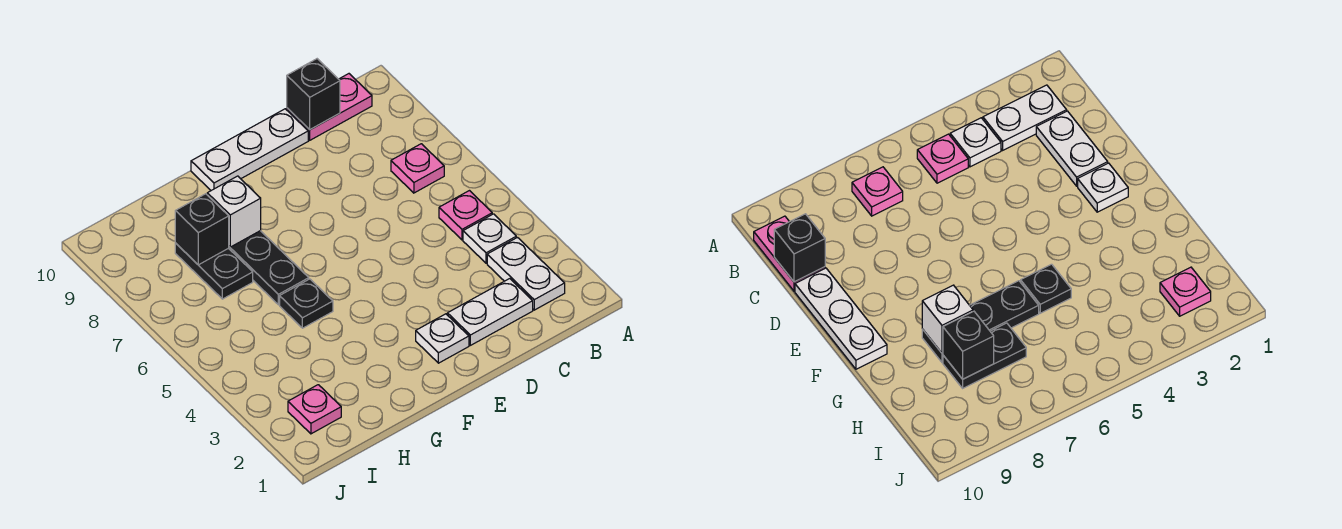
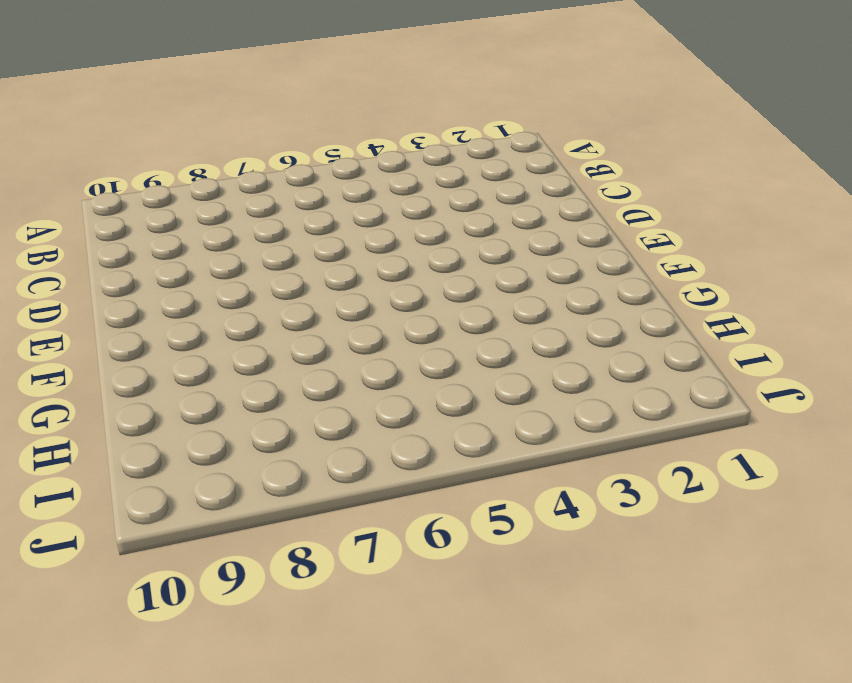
none -> white 1x2 plate [487,238,565,310]
none -> white 1x1 plate [463,214,516,263]
none -> pink 1x1 plate [439,191,492,240]

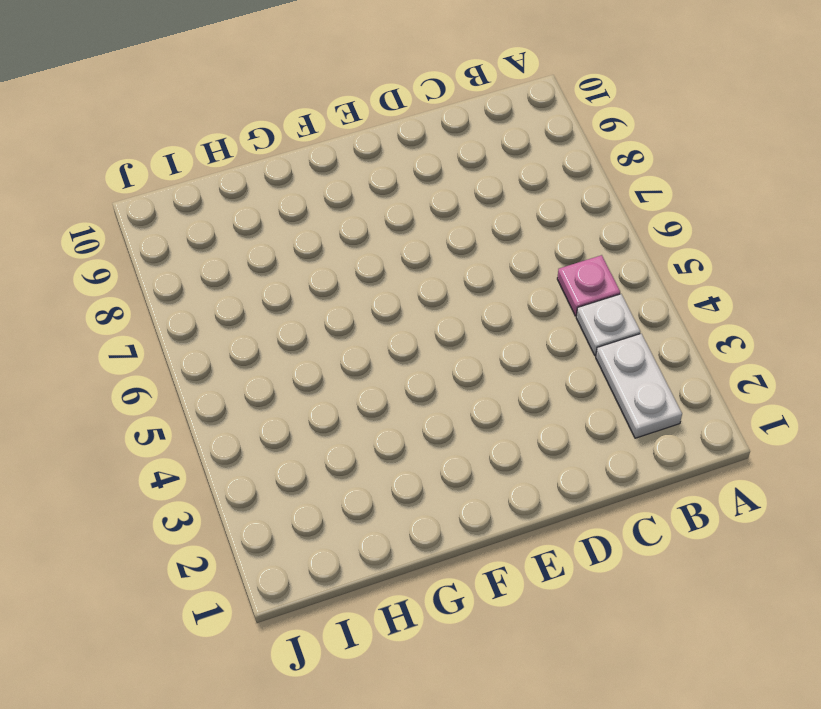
none -> pink 1x1 plate [391,144,444,193]
none -> pink 1x2 plate [287,74,372,140]
none -> white 1x2 plate [447,279,533,345]

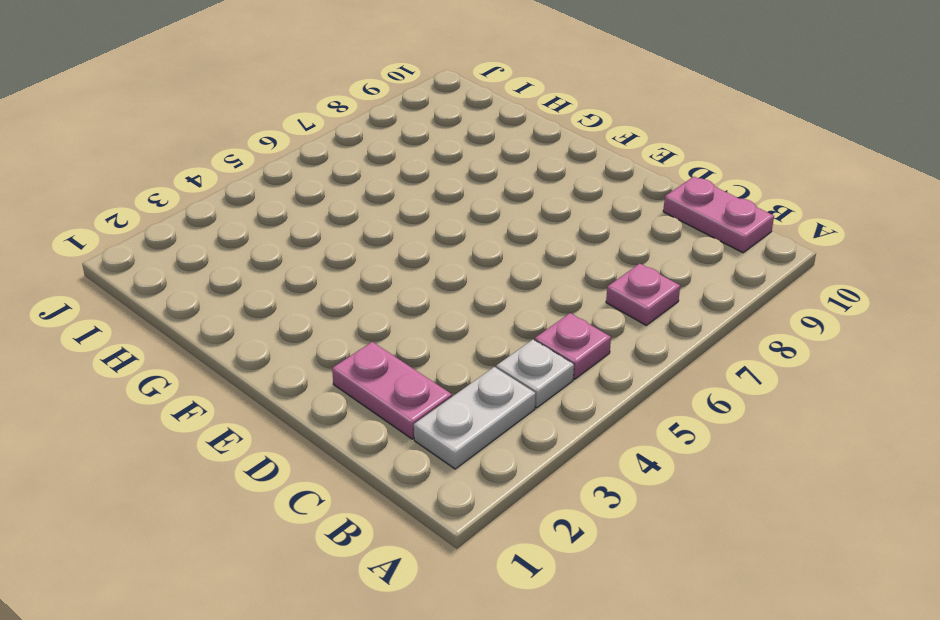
pink 1x2 plate [332,342,452,439] -> white 1x2 plate [447,279,533,345]
none -> white 1x3 plate [191,109,308,190]
none -> white 1x1 plate [416,314,469,363]
none -> black 1x1 plate [280,279,333,328]

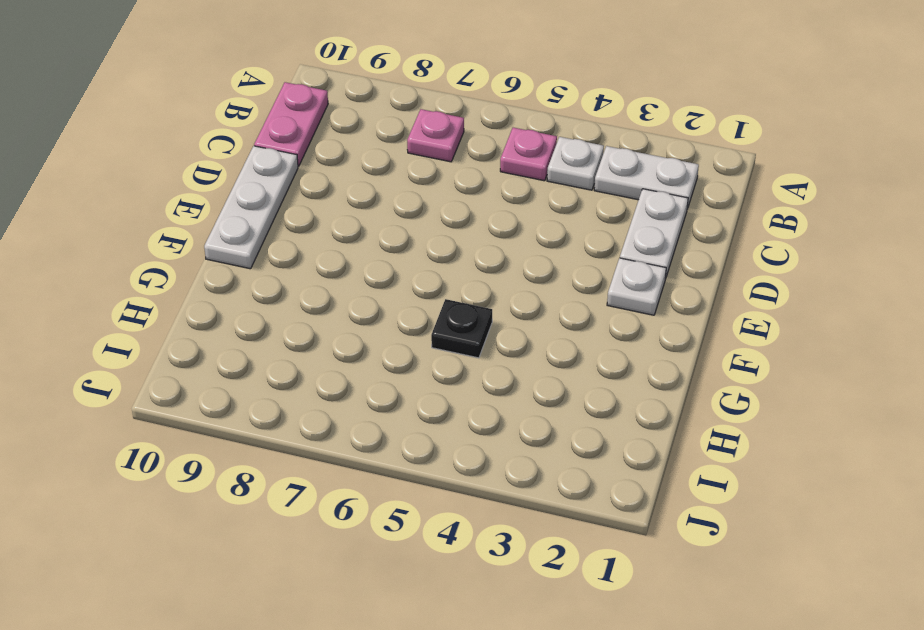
none -> black 1x3 plate [229,231,309,305]
none -> black 1x2 plate [175,243,253,299]
none -> pink 1x1 plate [288,385,341,434]

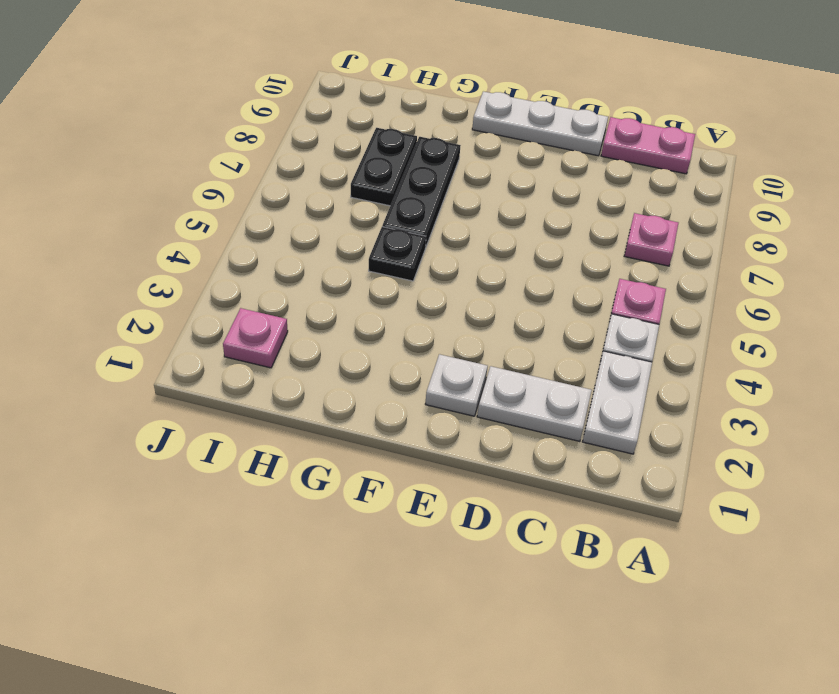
none -> black 1x1 brick [287,59,340,130]
none -> white 1x1 brick [207,176,261,247]
none -> black 1x1 brick [175,194,229,265]

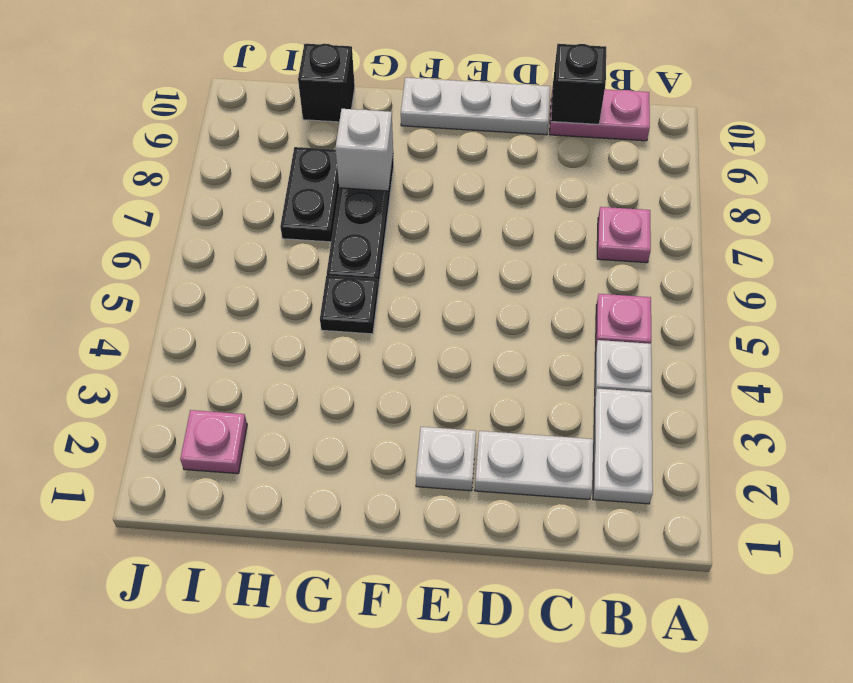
black 1x1 brick [298,44,355,122] -> black 1x1 brick moved to [175,194,229,265]

